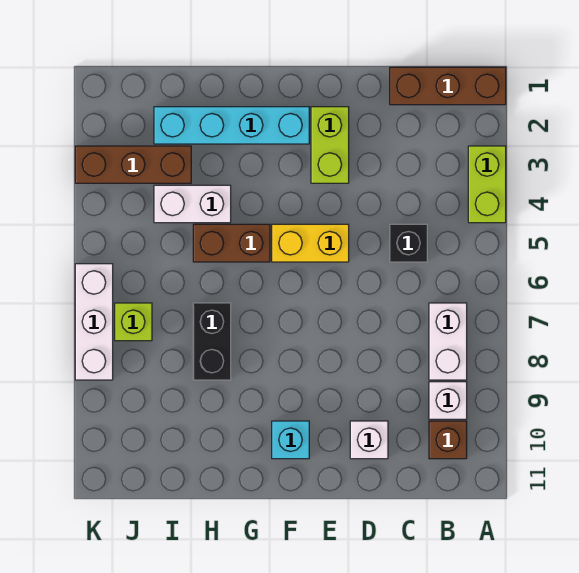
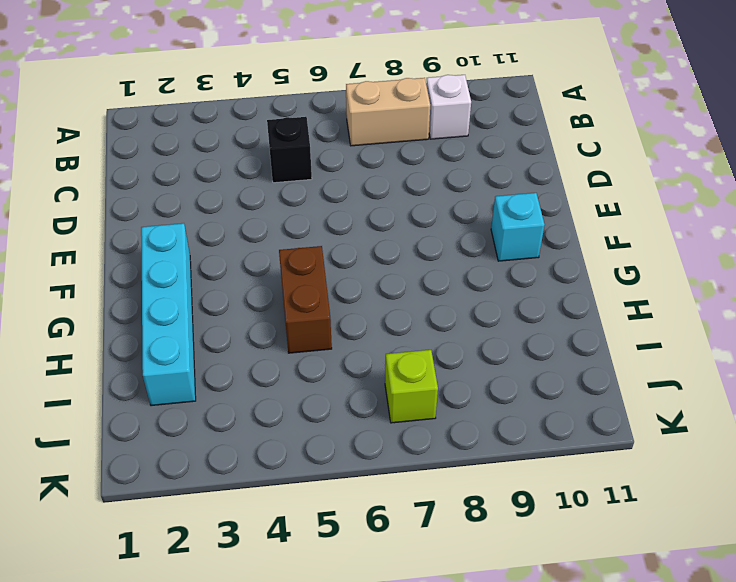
tan 1x2 brick [346,78,430,146] -> white 1x2 brick [429,303,467,380]
none -> brown 1x3 brick [390,67,506,105]
none -> lime 1x2 brick [468,146,506,223]
none -> brown 1x1 brick [429,421,467,459]

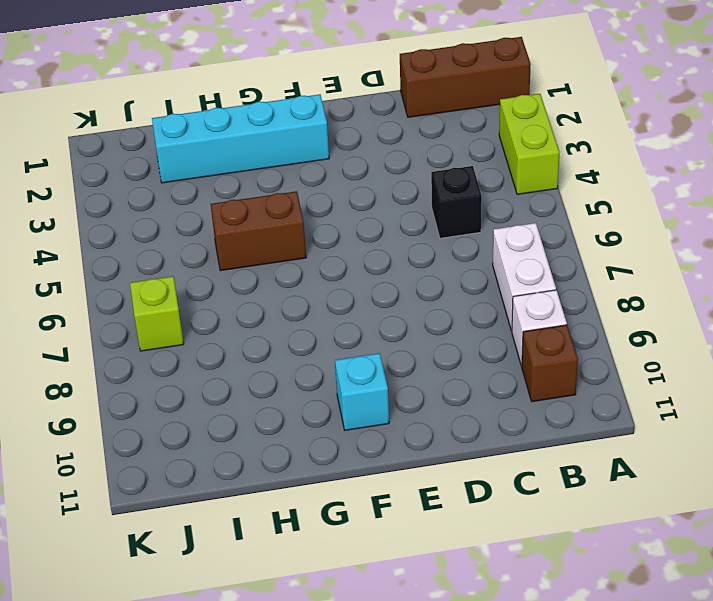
none -> white 1x1 brick [350,421,388,459]
none -> lime 1x2 brick [311,107,349,183]
none -> yellow 1x2 brick [272,224,349,262]

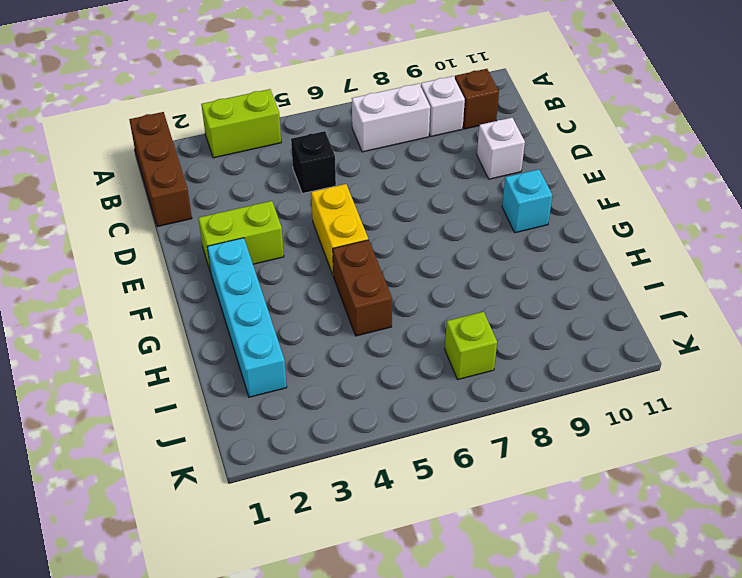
none -> white 1x2 brick [154,185,231,223]
none -> black 1x2 brick [193,303,231,380]
none -> brown 1x3 brick [75,146,191,183]

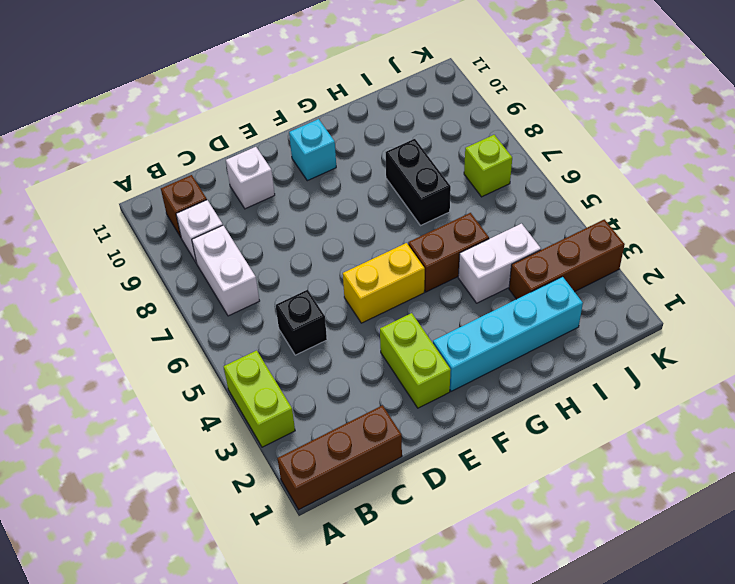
none -> white 1x3 brick [75,264,113,380]

